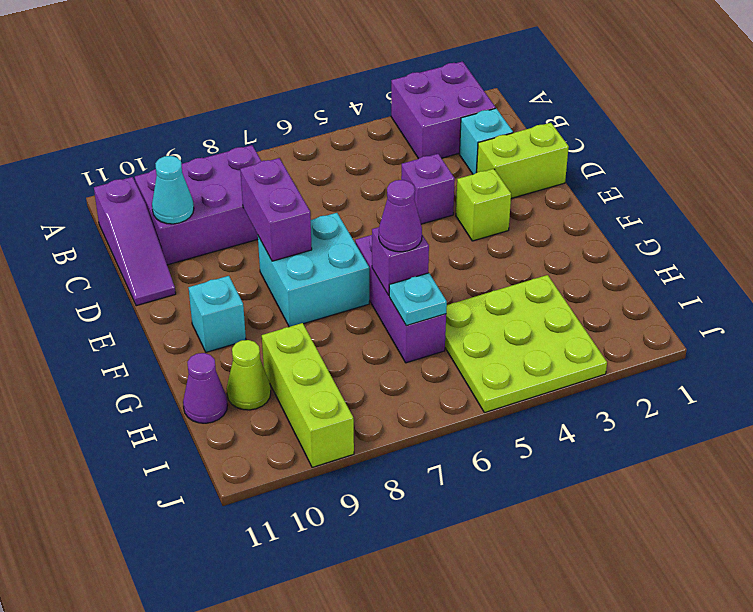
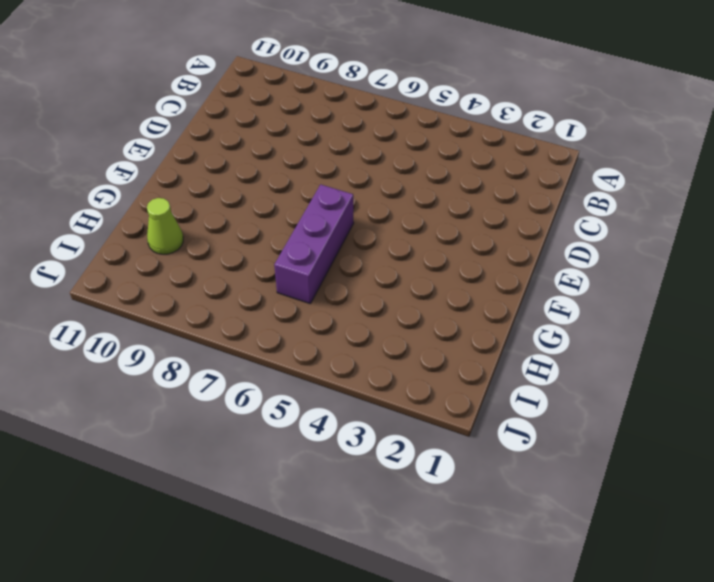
none -> purple 2x2 brick [391,62,496,159]
none -> purple 2x3 brick [135,145,261,265]
none -> purple 1x3 slope [94,177,176,306]

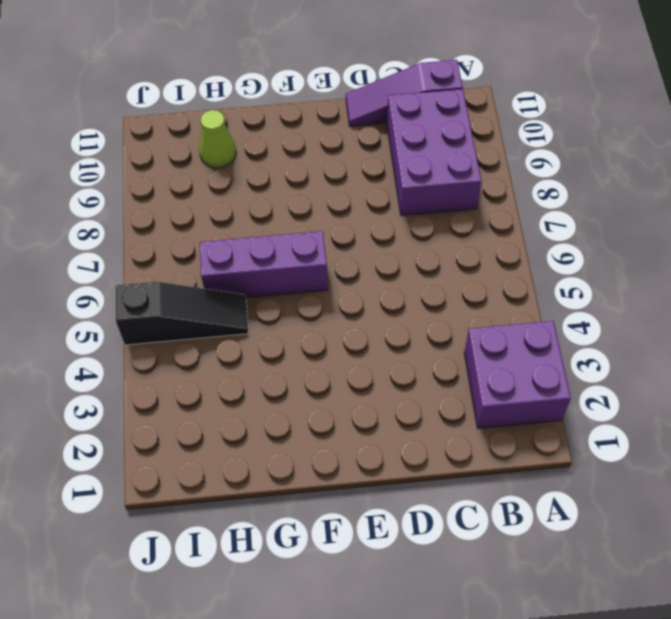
black 1x3 slope [116,282,248,345] -> lime 3x3 plate [445,275,607,413]
none -> cyan 1x1 brick [459,108,513,174]
none -> lime 1x2 brick [477,123,569,198]
none -> purple 1x1 brick [401,154,455,224]

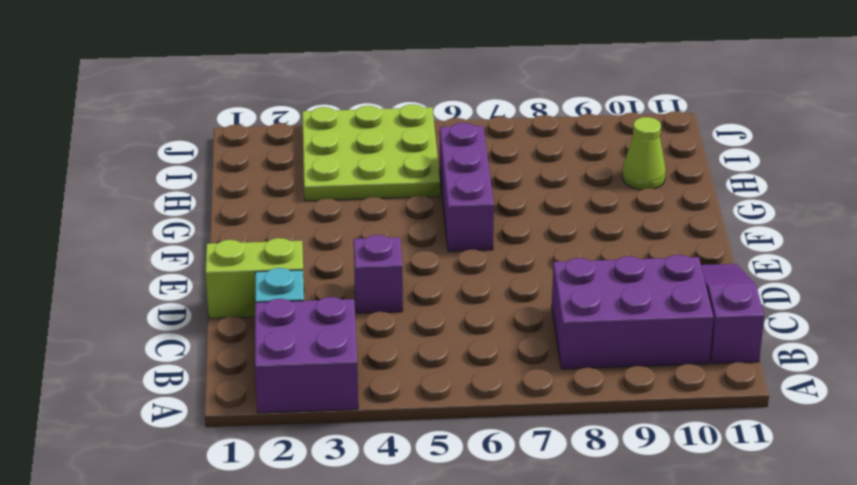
none -> lime 1x1 brick [456,169,511,241]
none -> cyan 2x2 brick [258,213,369,327]
none -> cyan 1x1 brick [189,276,246,352]

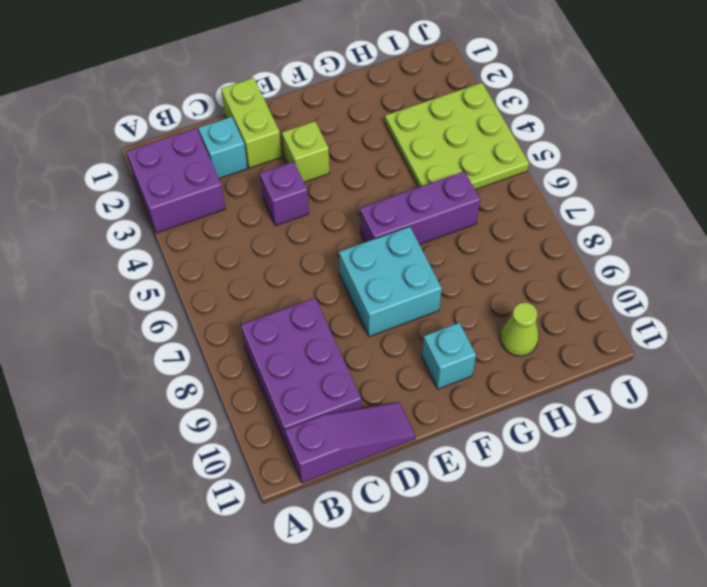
none -> lime 1x3 brick [262,323,354,467]
none -> purple 1x1 cone [183,353,228,423]
none -> cyan 1x1 cone [152,156,194,224]

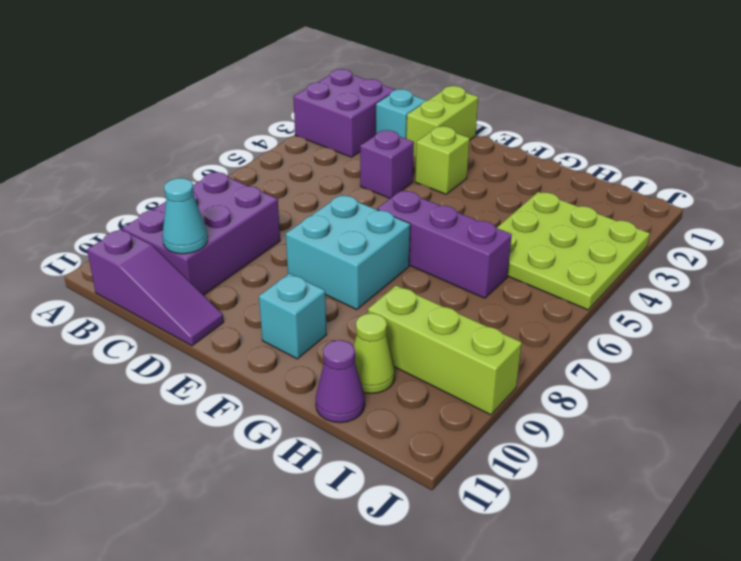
none -> purple 1x2 brick [240,158,312,261]
none -> purple 1x1 brick [372,227,429,295]
none -> cyan 1x1 plate [389,273,447,325]

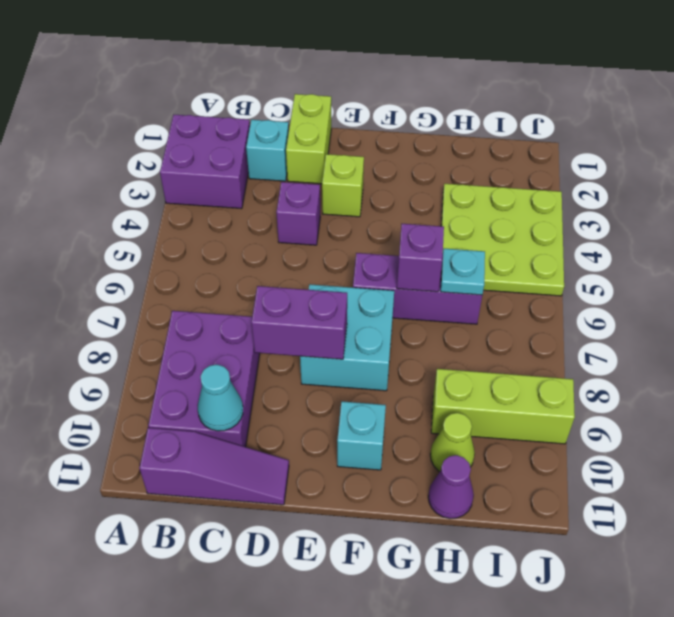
none -> purple 1x1 cone [379,180,422,252]

